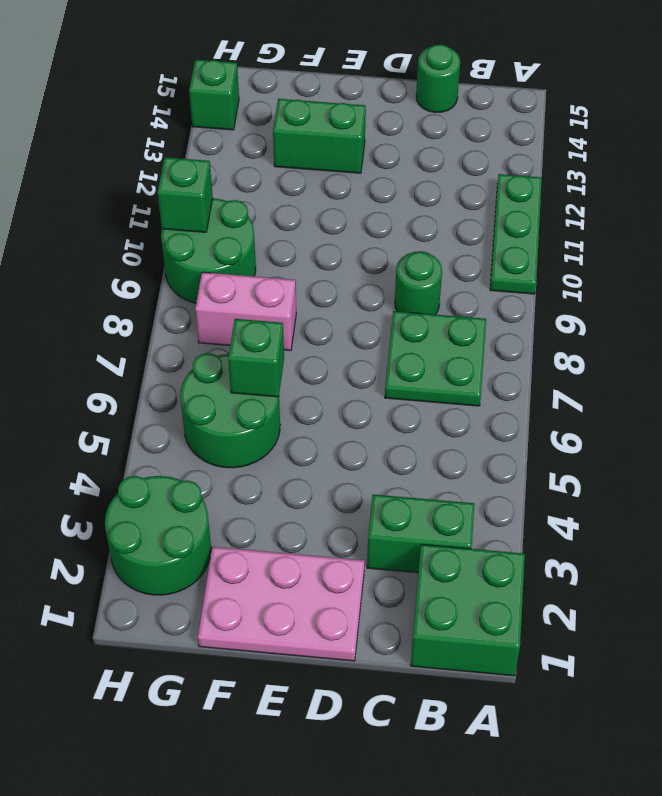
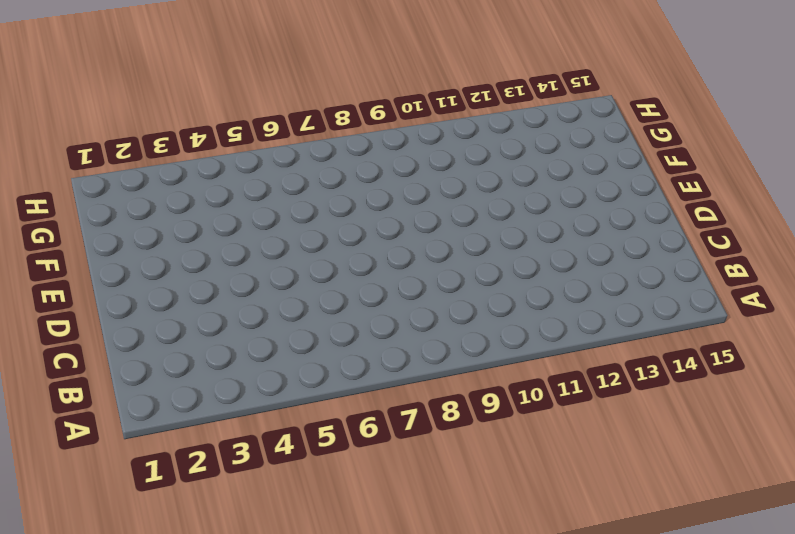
none -> green 2x2 brick [411,544,525,676]
none -> green 1x3 plate [490,174,542,294]
none -> green 1x2 brick [367,494,475,573]

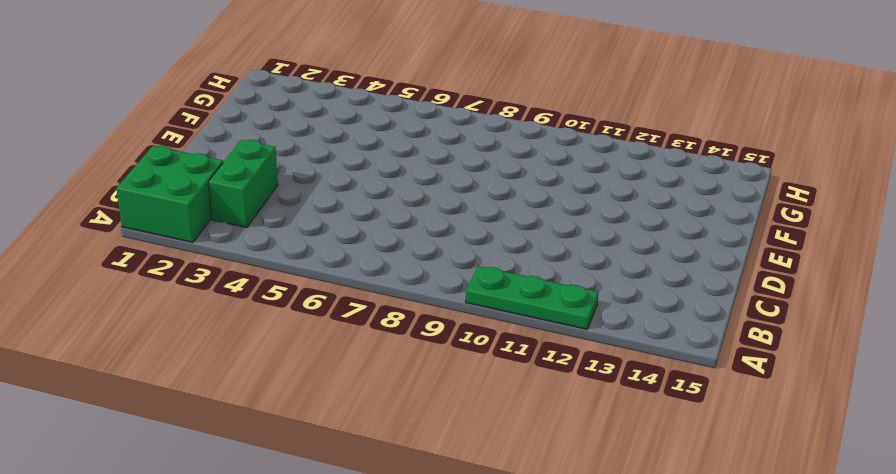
none -> green 2x2 plate [385,311,486,406]
none -> green 1x1 round brick [395,252,442,314]
none -> green 1x1 round brick [416,44,460,113]

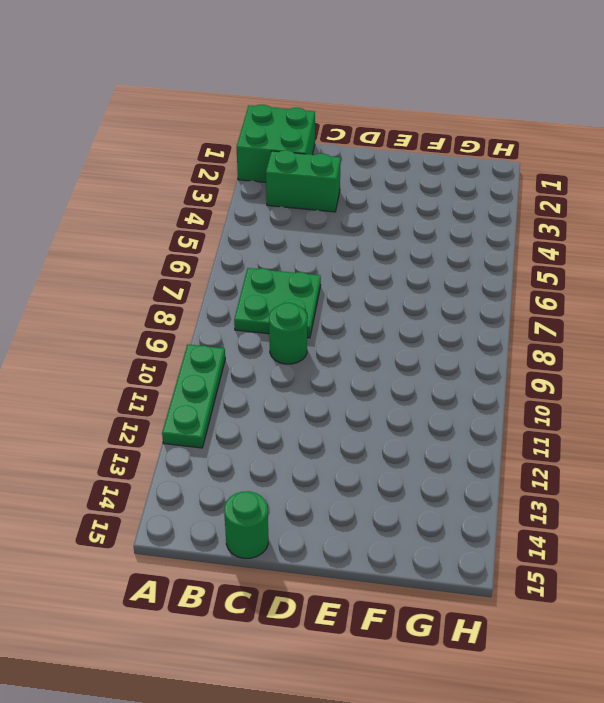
none -> pink 2x3 plate [198,547,365,661]
none -> green 1x2 brick [273,99,366,173]
none -> green 2x2 round brick [180,353,280,468]

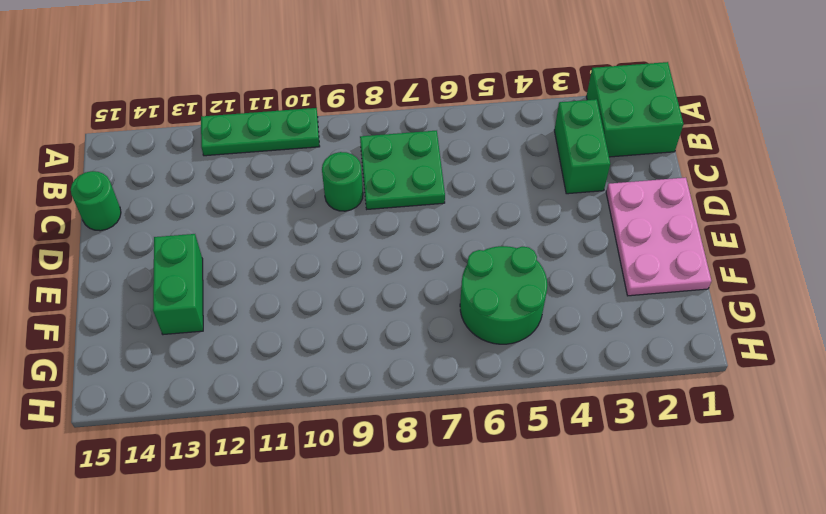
none -> pink 1x2 brick [195,272,296,350]
none -> green 2x2 round brick [105,476,211,595]
none -> green 2x2 round brick [161,198,256,303]

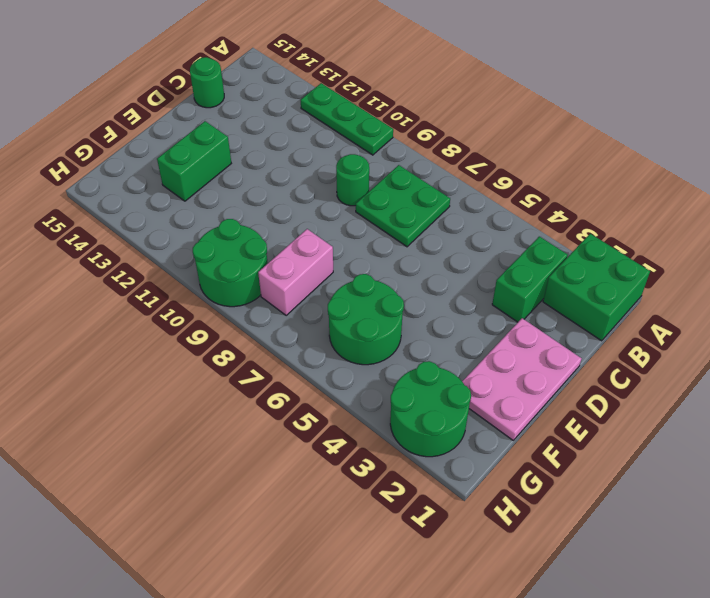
none -> green 1x1 brick [189,60,239,130]
none -> green 1x1 brick [228,319,284,397]
none -> green 1x1 brick [157,157,213,232]

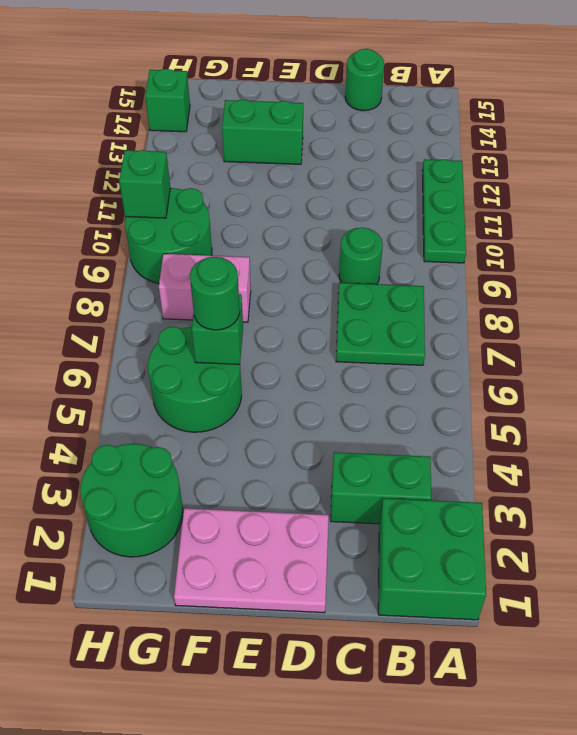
green 1x1 round brick [190,257,240,330] -> none

